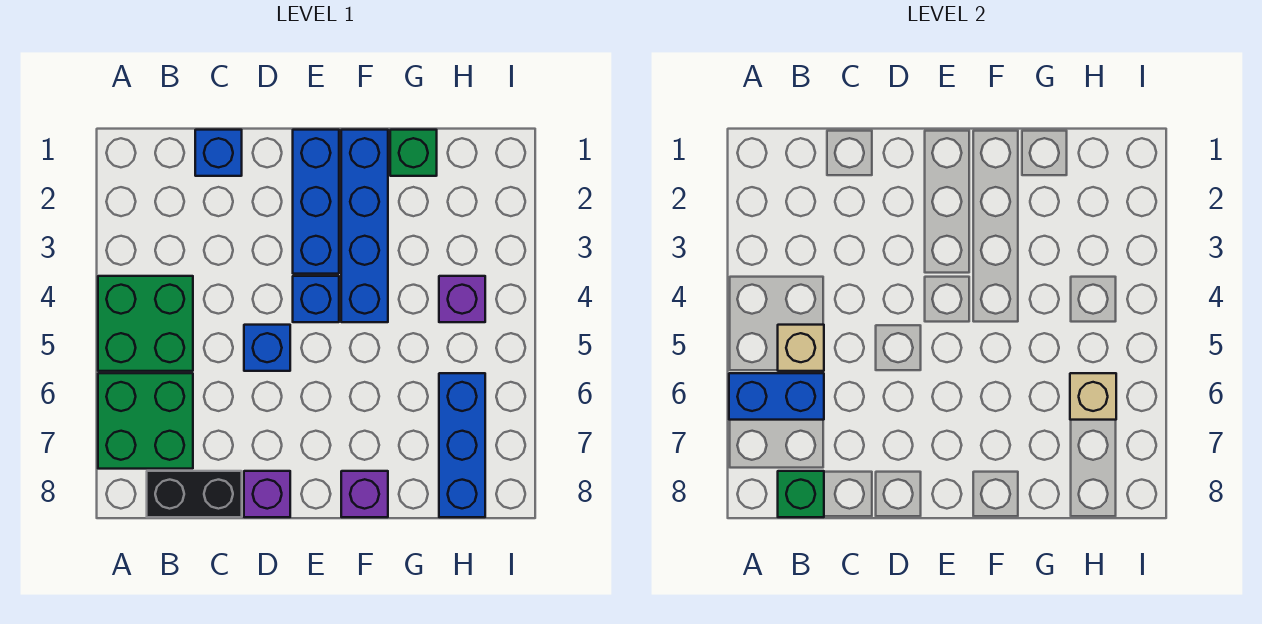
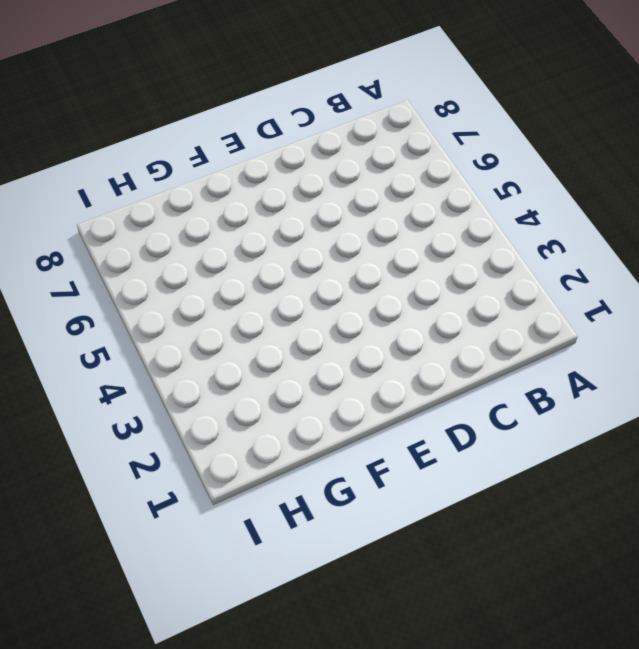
none -> green 2x2 brick [98,276,193,371]
none -> green 2x2 brick [98,373,193,469]
none -> black 1x2 brick [147,471,242,517]

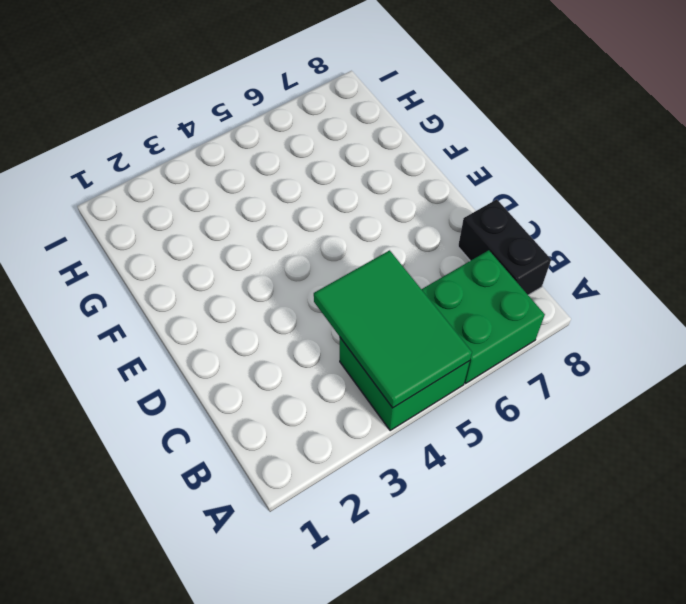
green 2x3 tile [314,250,472,408] -> tan 1x1 brick [778,325,824,371]
none -> blue 1x1 brick [195,130,242,176]
none -> blue 1x1 brick [244,325,290,371]
none -> purple 1x1 brick [244,471,290,517]

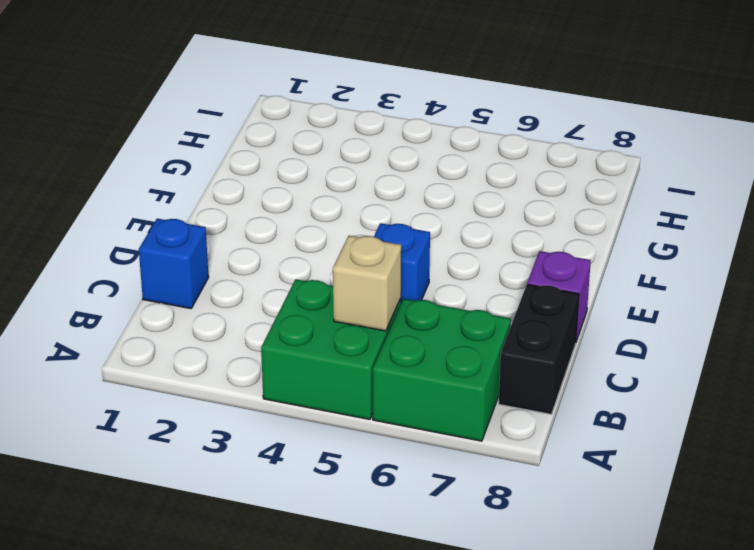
none -> blue 1x3 brick [293,130,339,274]
none -> blue 1x1 brick [293,276,339,322]
none -> blue 1x4 brick [341,130,388,322]

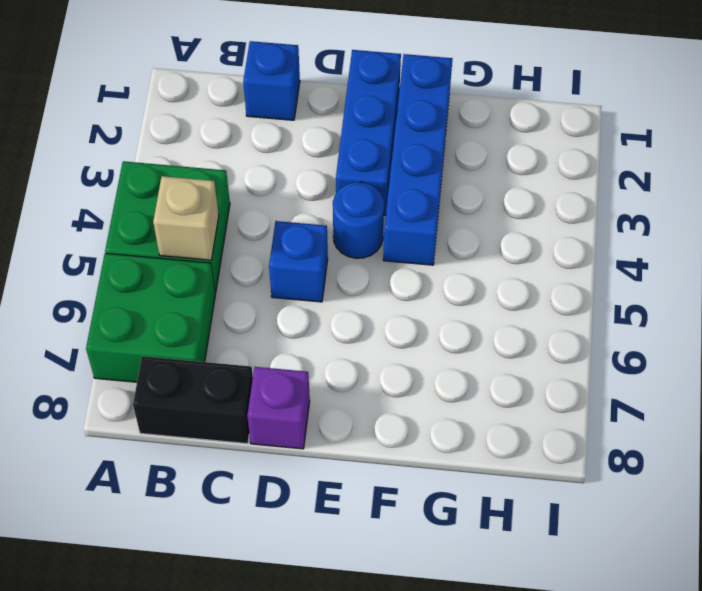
blue 1x1 round brick [333,182,384,258] -> blue 1x1 brick [293,276,339,322]
none -> purple 1x1 brick [341,471,388,517]
none -> green 1x1 brick [390,130,437,176]
none -> purple 1x1 brick [439,276,485,322]

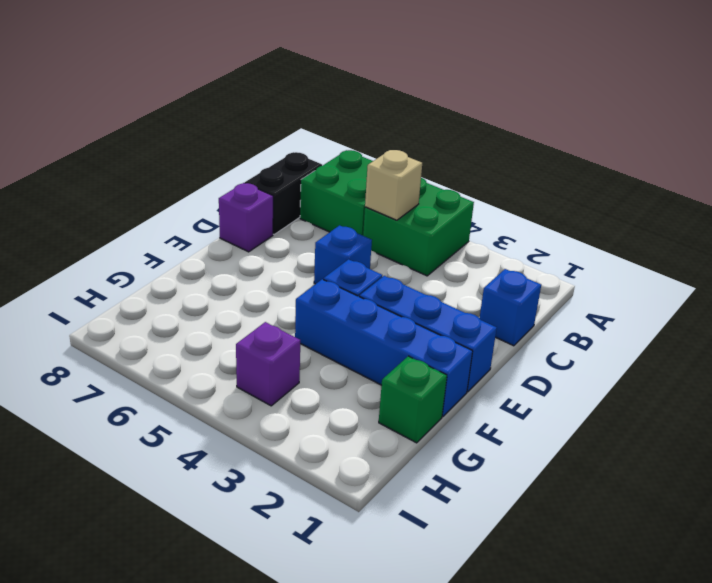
none -> purple 1x1 brick [341,471,388,517]
none -> blue 1x3 brick [439,373,485,517]
none -> blue 1x2 brick [729,373,824,420]

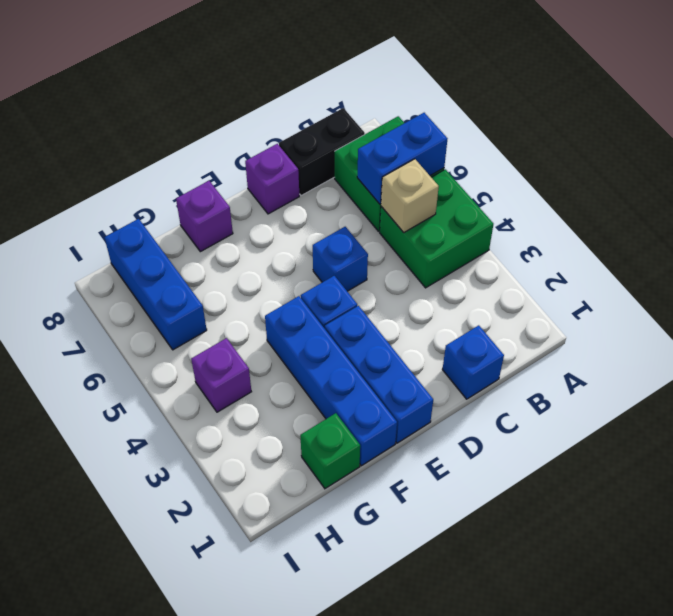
none -> green 1x1 brick [778,471,824,517]
none -> tan 1x1 brick [1070,373,1116,420]

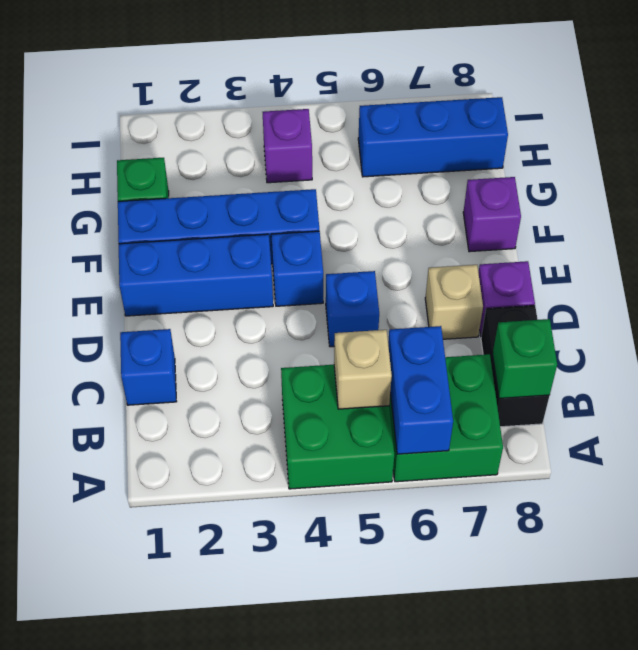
tan 1x1 brick [425,265,483,339] -> tan 1x1 brick moved to [1070,373,1116,420]

